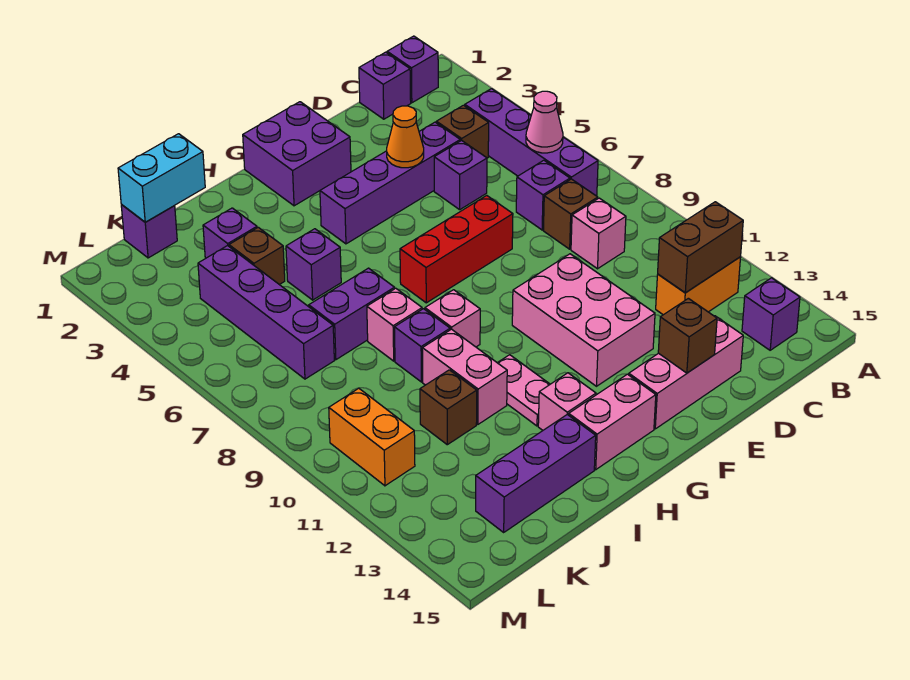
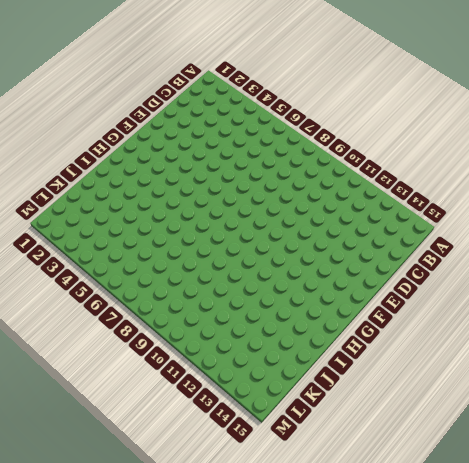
none -> purple 1x1 brick [387,36,438,103]
none -> purple 1x4 brick [465,89,598,196]
none -> orange 1x2 brick [656,257,741,315]
none -> purple 1x1 brick [742,278,800,350]

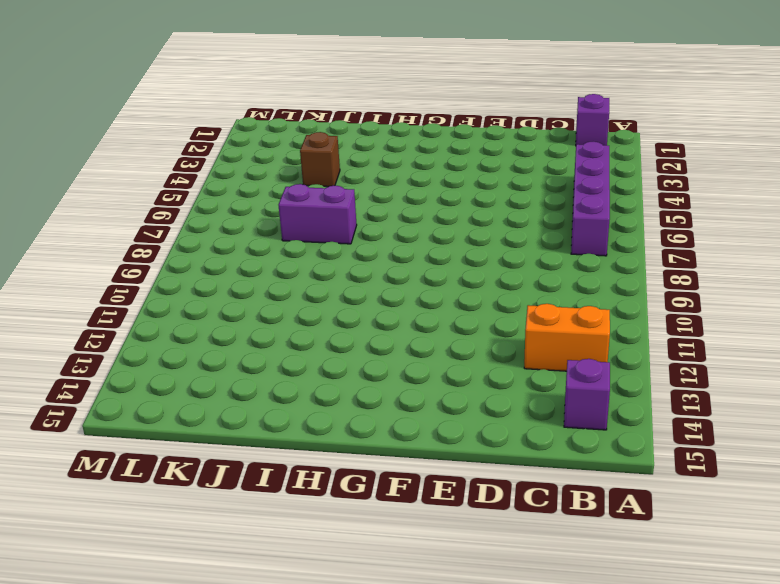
none -> purple 1x1 brick [359,52,411,119]
none -> brown 1x1 brick [436,105,489,158]
none -> purple 1x1 brick [516,160,570,230]
none -> brown 1x1 brick [543,179,598,249]

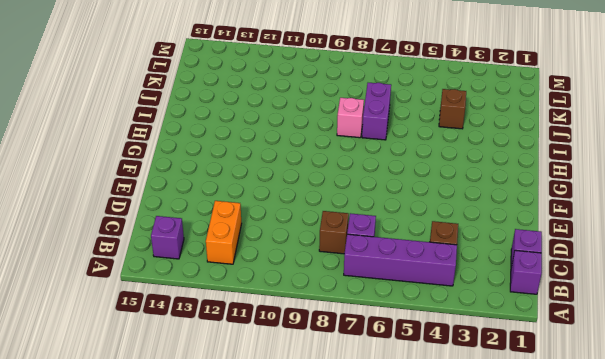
none -> pink 1x1 brick [571,198,626,269]
none -> purple 1x4 brick [320,122,460,244]
none -> purple 1x1 brick [434,140,487,210]
none -> pink 1x3 brick [629,316,743,429]

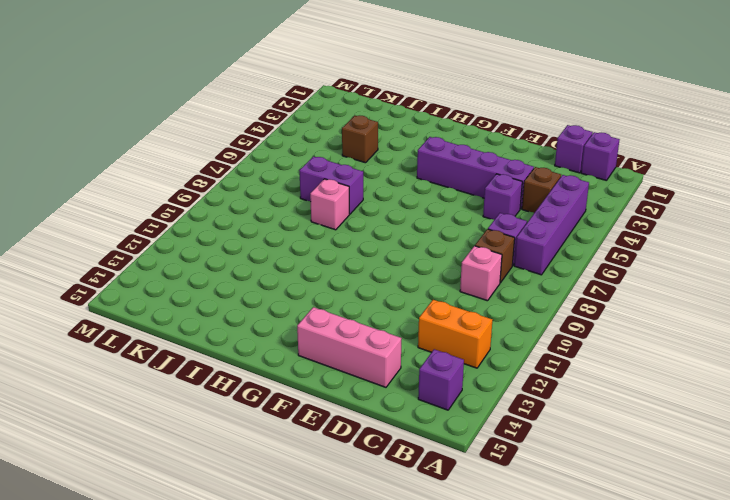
none -> red 1x3 brick [400,195,513,303]
none -> pink 2x3 brick [512,254,655,386]
none -> purple 2x2 brick [243,102,351,206]
none -> pink 1x2 brick [569,374,656,470]

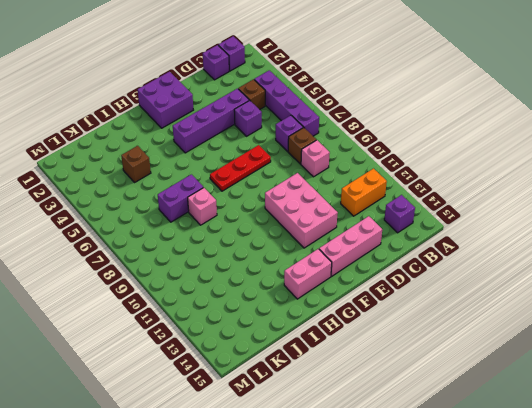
red 1x3 plate [210,145,271,191] -> red 1x3 brick [400,195,513,303]
none -> pink 1x1 brick [425,290,480,347]
none -> pink 1x2 plate [498,355,550,426]
none -> pink 1x1 brick [538,373,596,430]
none -> purple 1x1 brick [286,229,341,300]

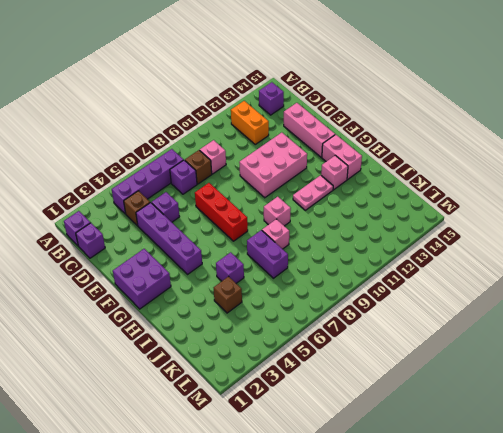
none -> purple 1x1 brick [394,309,450,382]
none -> pink 1x2 brick [422,329,507,424]
none -> purple 1x3 brick [476,415,596,532]
none -> purple 1x1 brick [203,208,257,258]

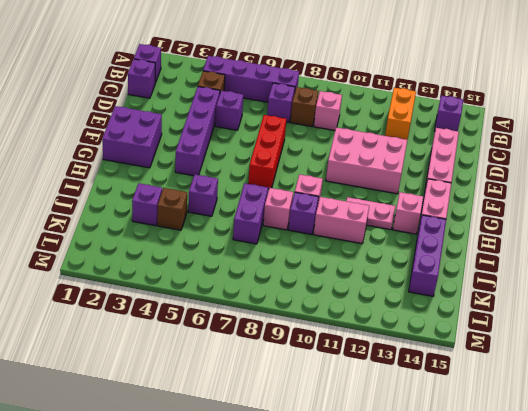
none -> brown 1x1 brick [420,370,477,445]
none -> purple 1x1 brick [121,205,177,258]
none -> purple 1x4 brick [198,246,334,379]
none -> orange 1x2 brick [329,388,415,486]

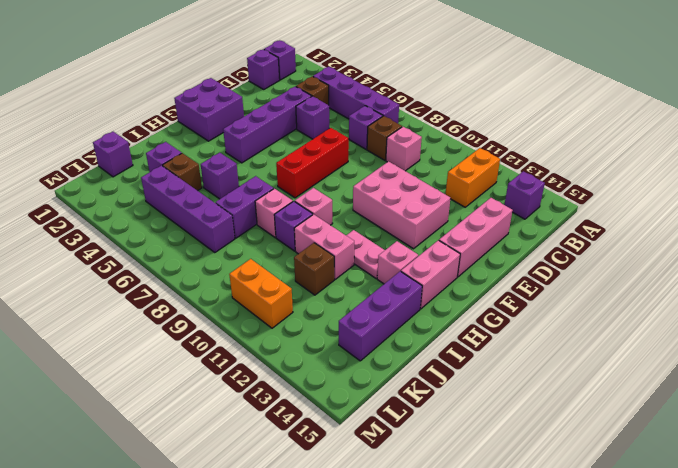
none -> pink 1x1 cone [526,91,563,153]
none -> brown 1x2 brick [658,202,743,293]
none -> orange 1x1 cone [387,106,424,168]
none -> brown 1x1 brick [658,298,717,373]

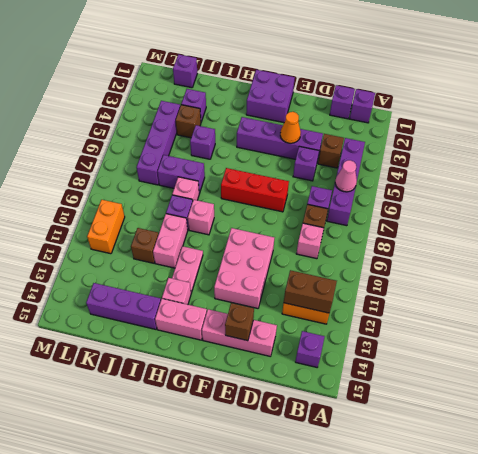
none -> cyan 1x2 brick [118,134,205,222]

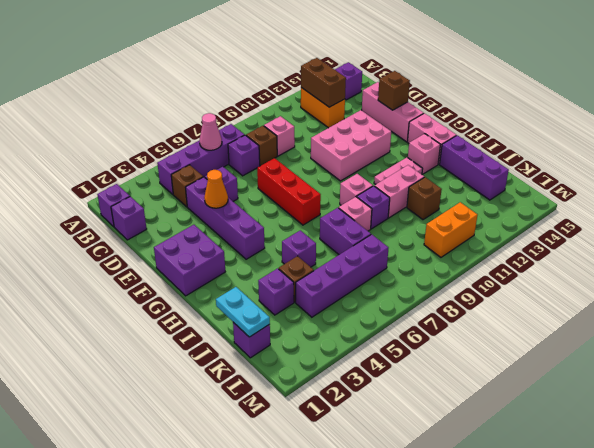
cyan 1x2 plate [216,287,270,337] -> cyan 1x2 brick [118,134,205,222]

